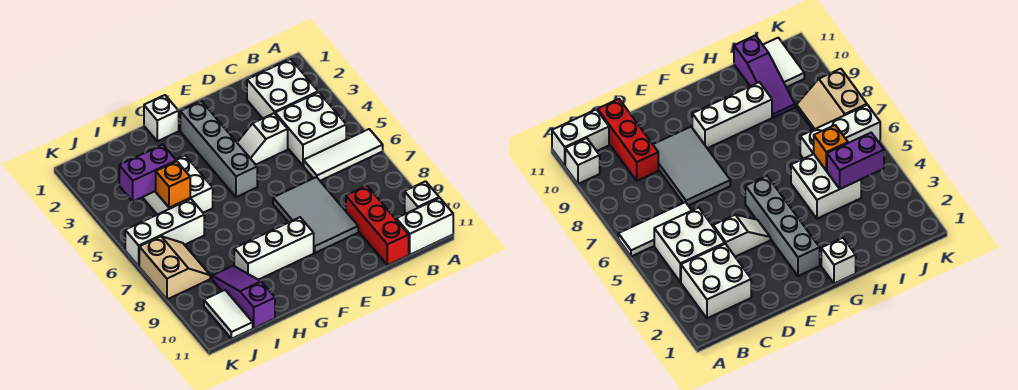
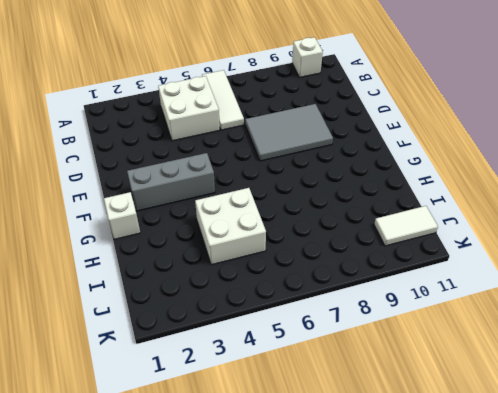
grey 1x3 brick [127,153,215,211] -> grey 1x4 brick [180,101,257,197]
none -> white 1x2 brick [396,198,453,255]
none -> white 2x2 brick [247,59,318,118]
none -> red 1x3 brick [346,186,409,265]

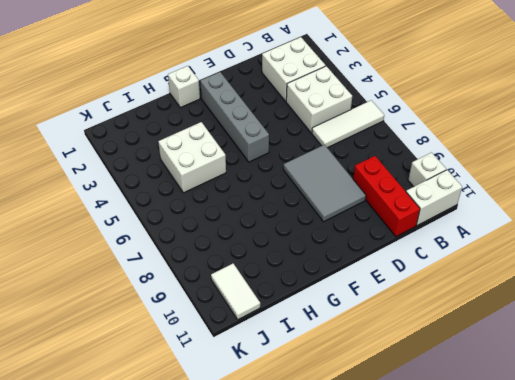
none -> white 1x2 slope [237,113,288,164]
none -> white 1x3 brick [234,217,314,280]
none -> white 1x3 brick [125,199,204,266]

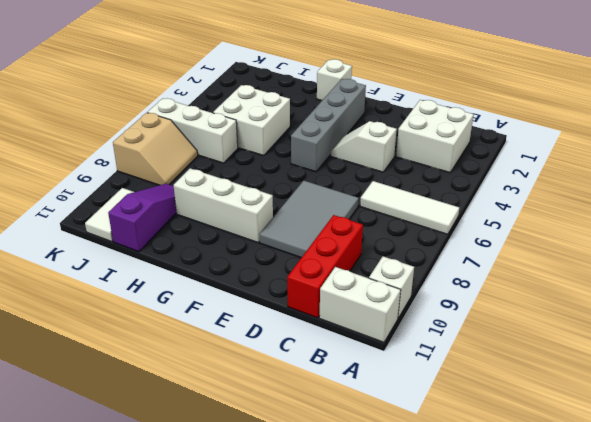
none -> white 2x2 brick [275,92,346,166]
none -> purple 1x2 brick [119,145,176,201]
none -> orange 1x1 brick [156,161,190,208]

